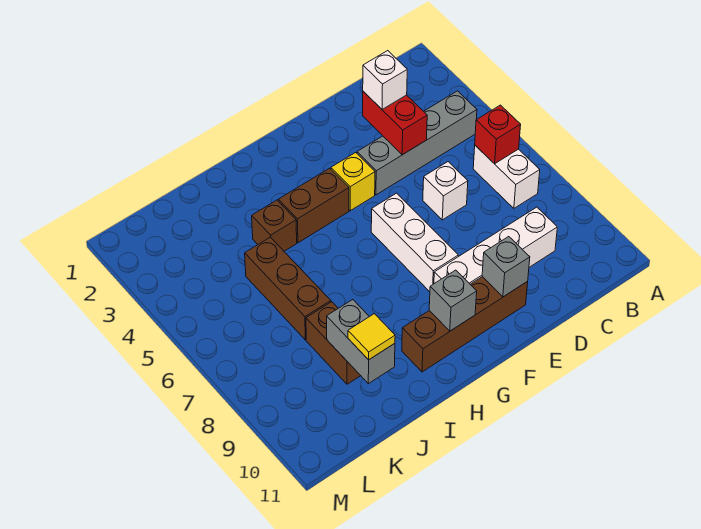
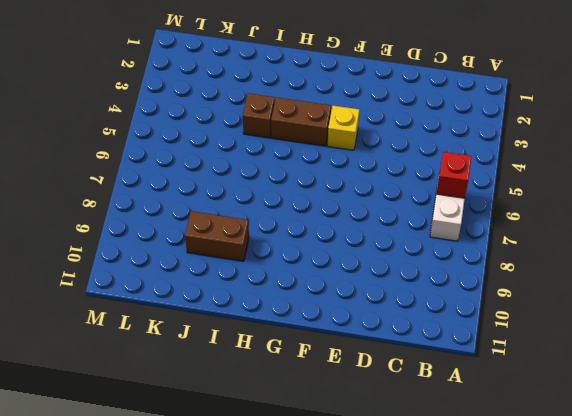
brown 1x2 brick [185,211,249,261] -> brown 1x2 brick turned to [306,302,361,384]
none -> grey 1x4 brick [357,91,477,195]
none -> white 1x4 brick [434,207,557,284]
none -> white 1x1 brick [423,162,468,220]

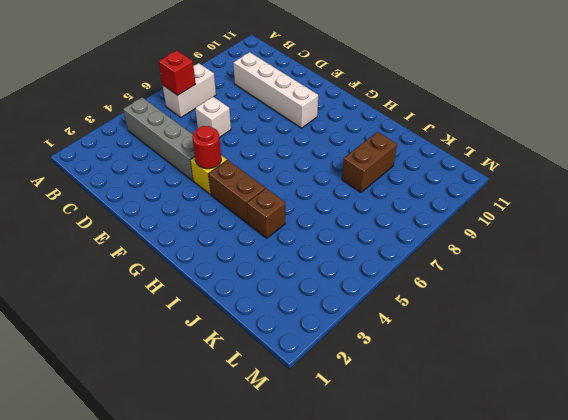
red 1x1 round brick [192,126,221,169] -> none
none -> brown 1x4 brick [402,277,528,372]
none -> white 1x3 brick [371,193,458,292]
none -> brown 1x3 brick [245,237,331,340]

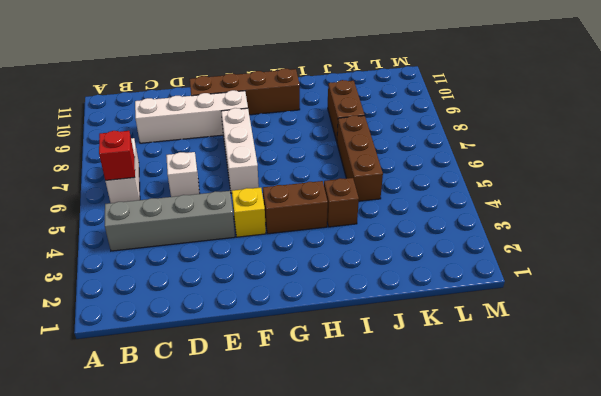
none -> red 1x2 brick [363,91,427,155]
none -> grey 1x1 brick [482,237,530,297]
none -> grey 1x1 brick [429,270,477,331]

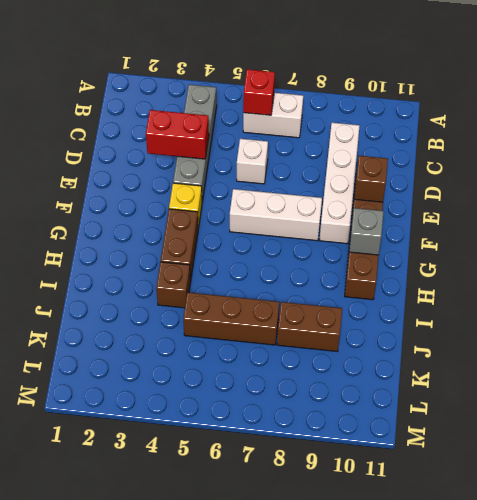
brown 1x1 brick [354,156,388,202] -> grey 1x1 brick [482,237,530,297]
none -> grey 1x2 brick [327,300,395,384]
none -> white 1x1 brick [363,51,407,109]
none -> yellow 1x1 tile [348,314,395,360]

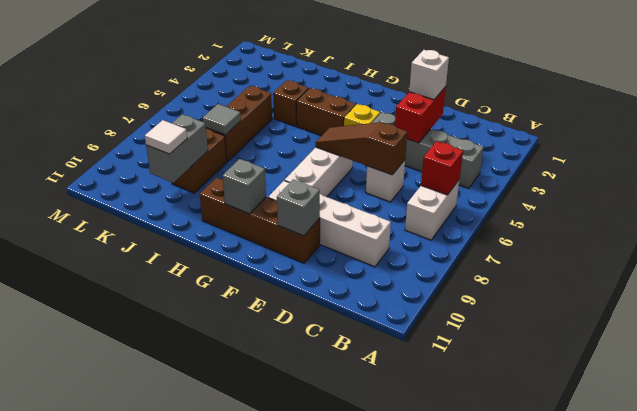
brown 1x3 slope [316,122,407,175] -> none
grey 1x1 tile [202,104,241,135] -> none
white 1x1 tile [145,120,187,154] -> yellow 1x1 tile [348,314,395,360]

